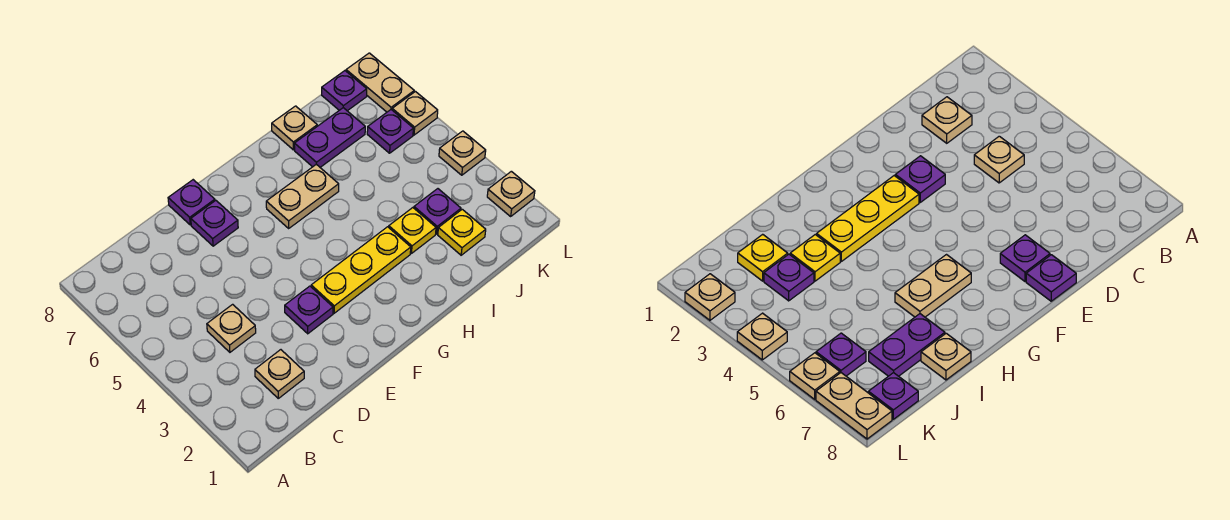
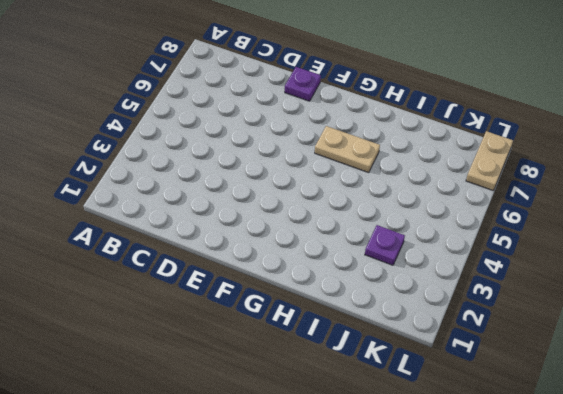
none -> tan 1x1 plate [255,350,304,398]
none -> tan 1x1 plate [207,304,256,352]
none -> purple 1x1 plate [285,286,333,334]

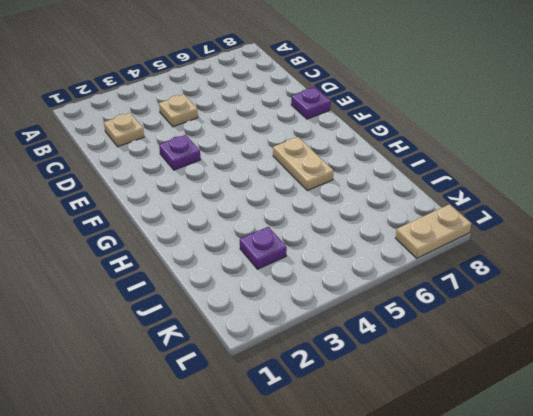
none -> purple 1x1 plate [191,200,238,246]
none -> yellow 1x3 plate [311,227,411,313]
none -> yellow 1x1 plate [389,208,436,253]

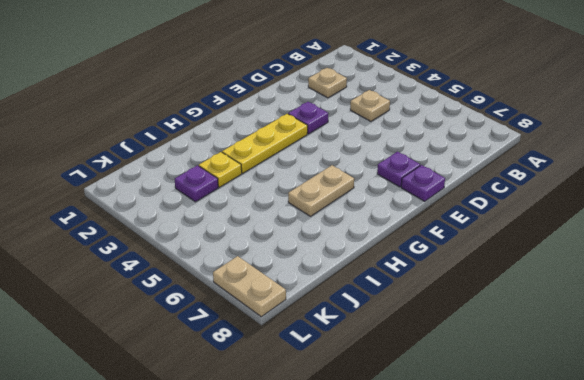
none -> purple 1x2 plate [294,108,365,167]
none -> tan 1x1 plate [272,106,317,150]
none -> yellow 1x1 plate [438,209,486,255]

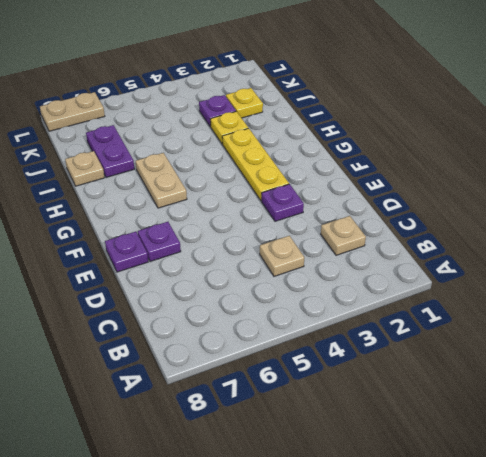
none -> purple 1x1 plate [367,110,413,153]
none -> purple 1x1 plate [322,71,367,111]
none -> tan 1x1 plate [487,171,535,216]

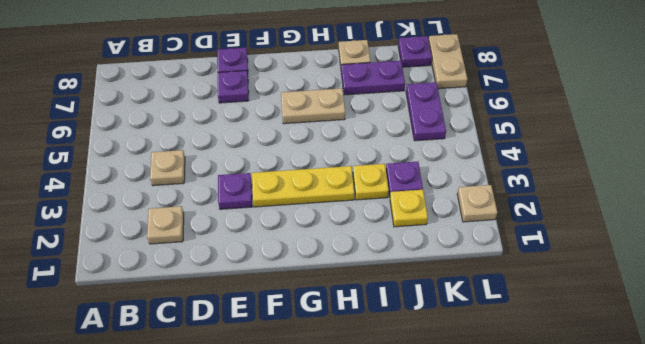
purple 1x2 plate [406,82,446,141] -> purple 1x1 plate [367,110,413,153]
none -> tan 1x1 plate [439,131,486,175]
none -> tan 1x1 plate [392,92,438,135]

